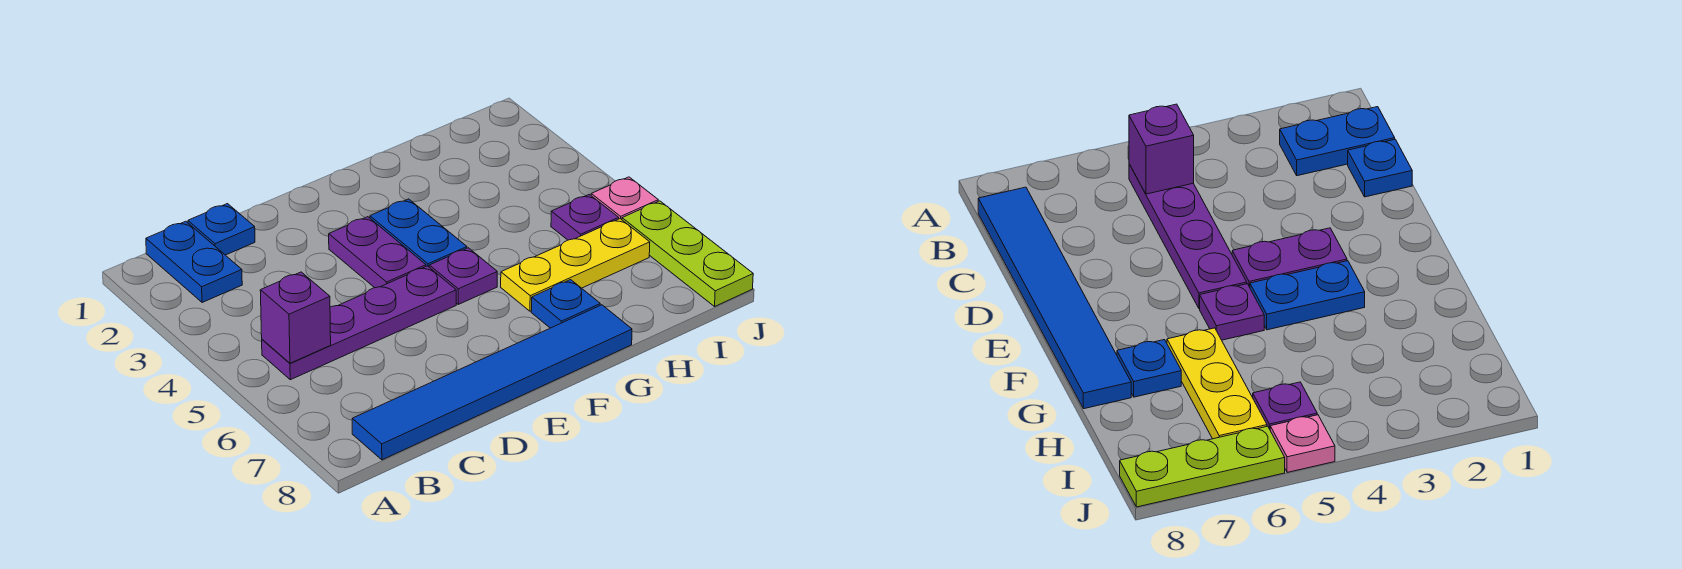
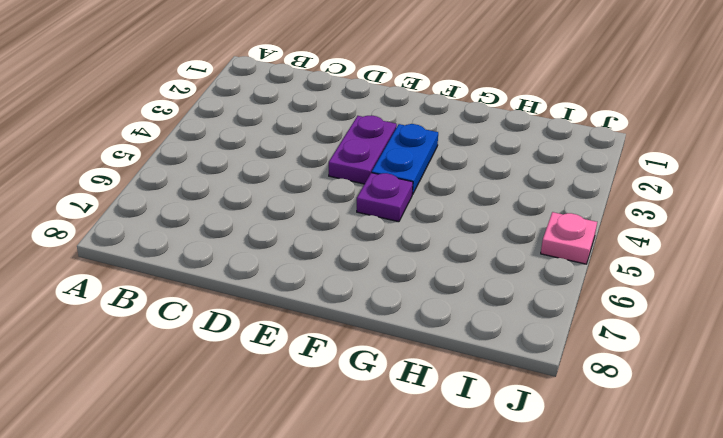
none -> blue 1x2 plate [146,221,242,303]
none -> purple 1x4 plate [262,266,456,380]
none -> blue 1x6 tile [352,305,632,460]

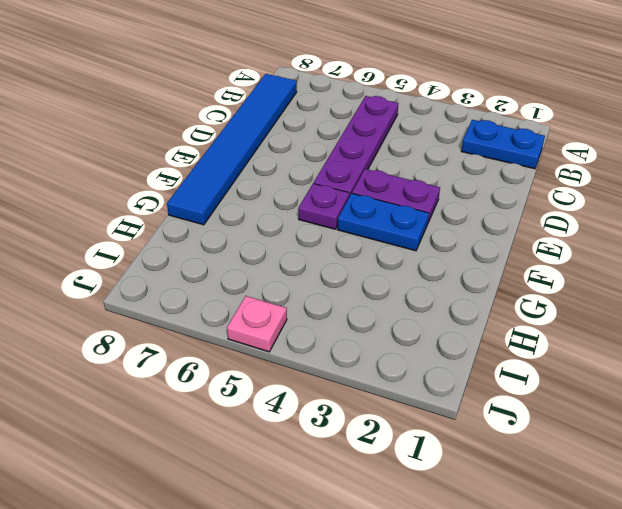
none -> blue 1x1 plate [188,204,255,255]
none -> yellow 1x3 plate [501,219,650,311]
none -> blue 1x1 plate [531,280,600,328]

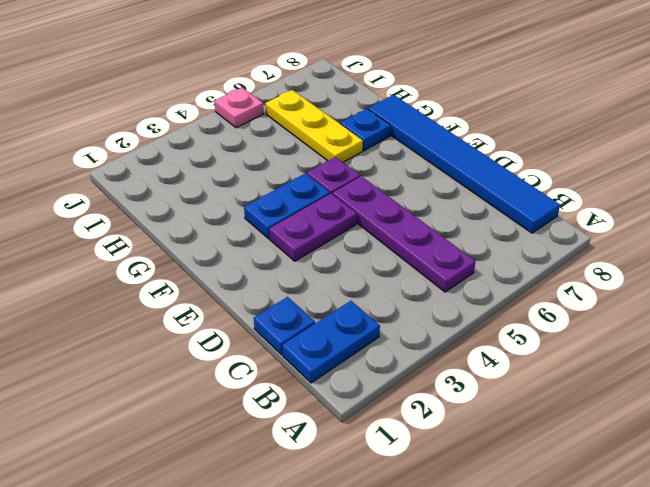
none -> purple 1x1 plate [551,194,619,240]
none -> lime 1x3 plate [622,201,753,306]
none -> purple 1x1 brick [260,272,331,363]

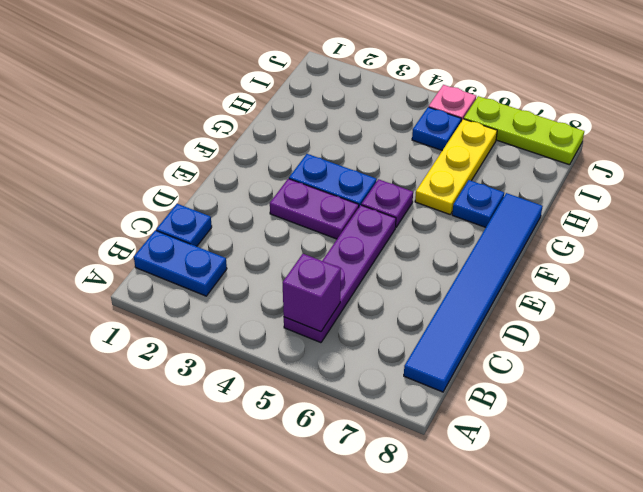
blue 1x1 plate [412,107,461,150] -> purple 1x1 plate [551,194,619,240]

